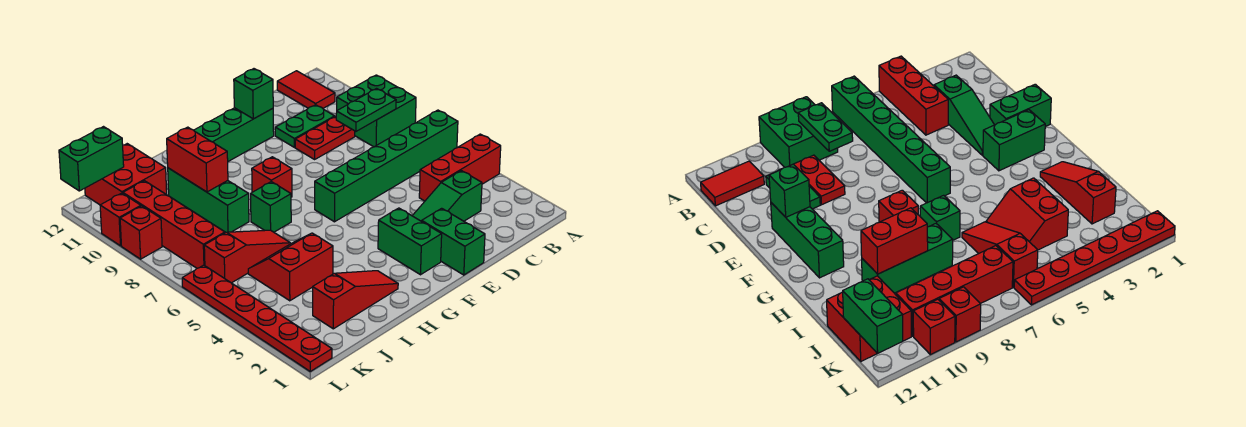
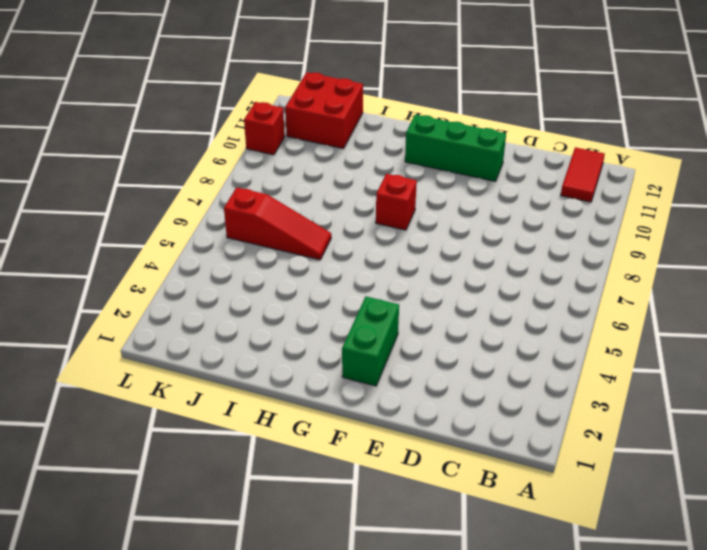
none -> red 1x3 brick [419,134,501,201]
none -> green 1x6 brick [315,110,458,222]
none -> green 2x2 brick [337,75,416,147]

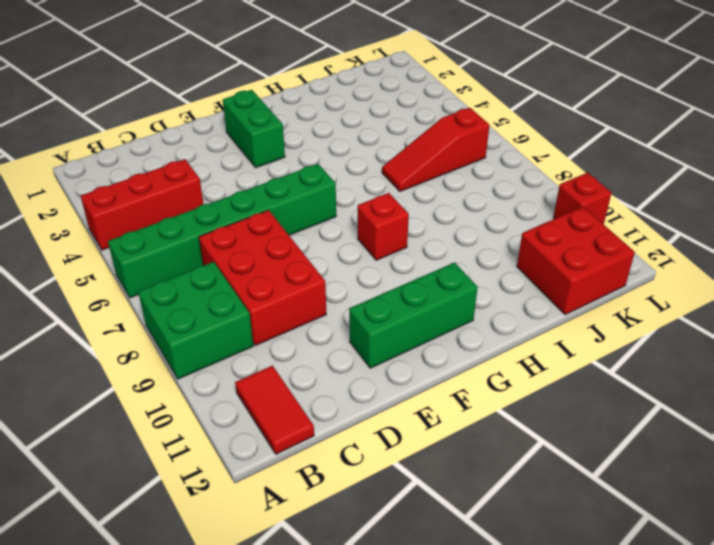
red 2x3 brick [199,210,326,345] -> red 1x2 plate [295,117,355,159]
none -> green 1x3 slope [412,171,482,221]
none -> green 1x2 plate [275,105,335,147]
none -> green 1x2 brick [422,208,485,275]

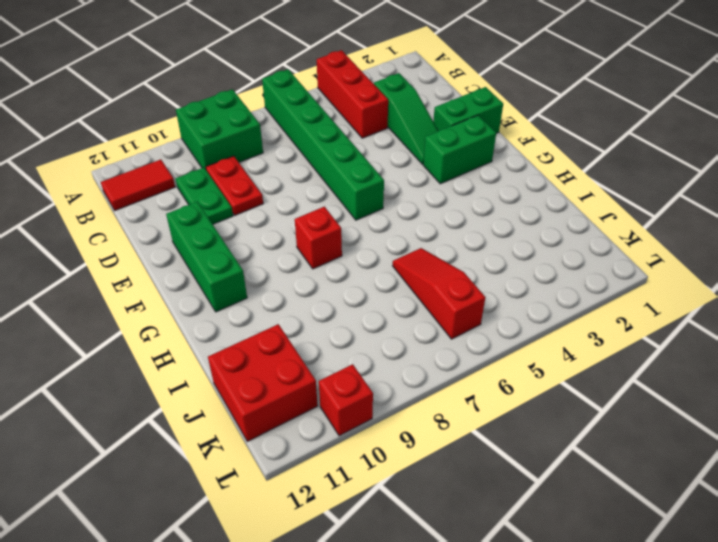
none -> red 1x3 slope [313,271,398,329]
none -> green 1x1 brick [251,182,291,232]
none -> red 2x2 slope [248,233,333,301]

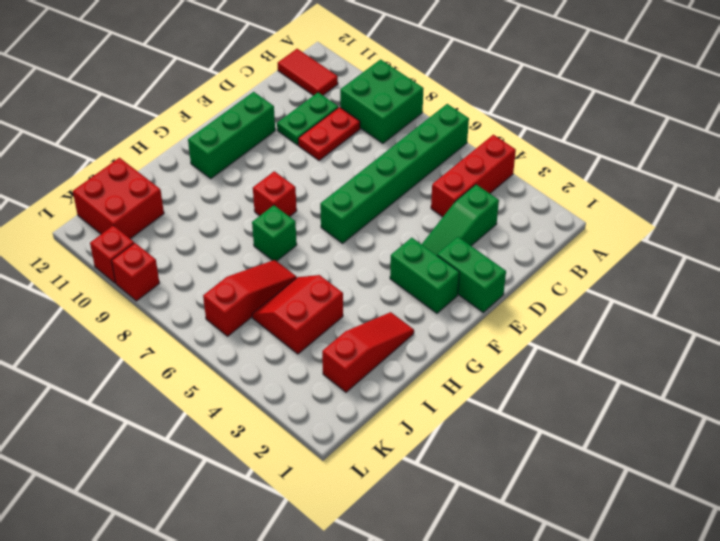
none -> green 1x3 brick [168,168,249,232]
none -> red 1x4 brick [123,181,225,268]
none -> red 1x6 plate [182,265,332,371]

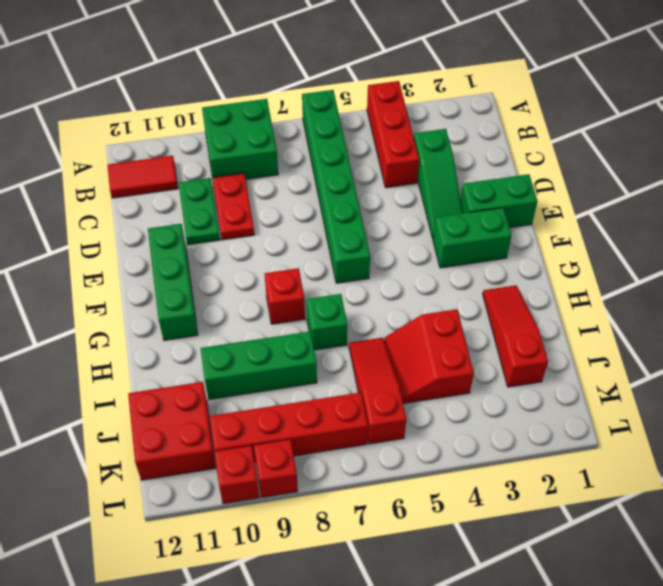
none -> red 1x6 plate [182,265,332,371]
none -> green 1x2 plate [336,89,396,131]
none -> green 1x1 brick [234,69,273,119]

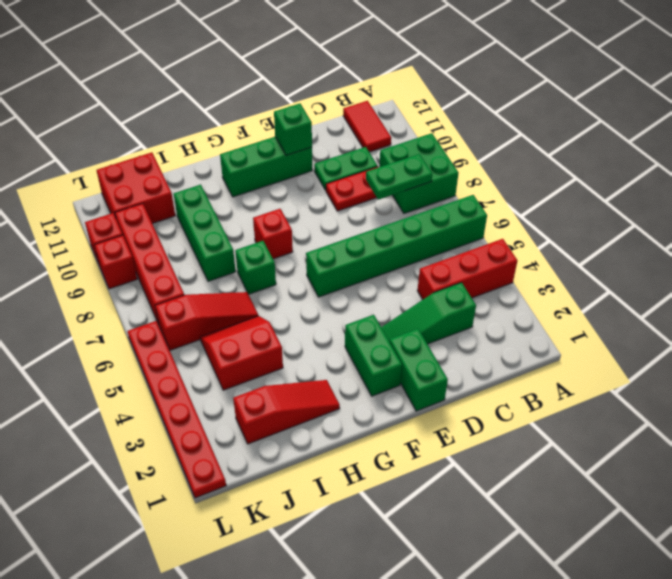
none -> red 1x2 brick [167,127,228,192]
none -> green 1x2 brick [59,127,124,191]

